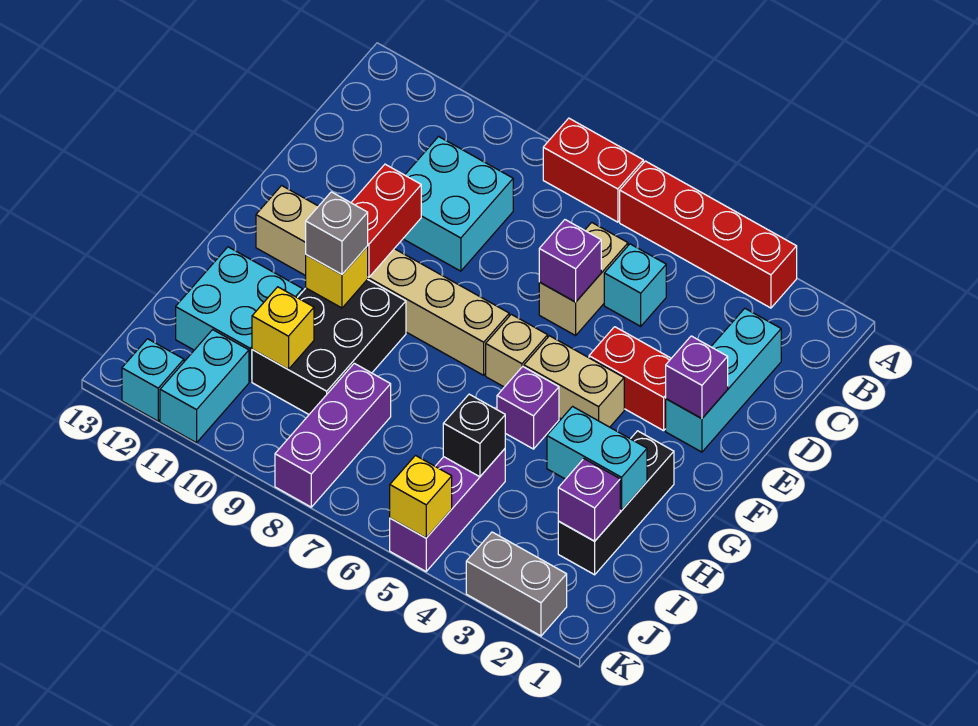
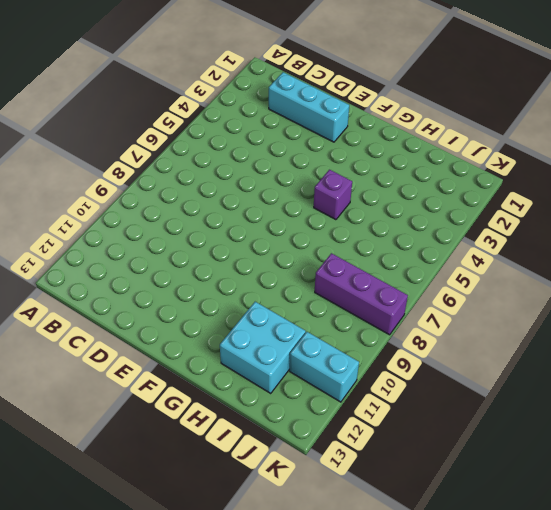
none -> red 1x4 brick [620,161,797,308]
none -> red 1x2 brick [543,118,643,222]
none -> cyan 1x1 brick [604,244,666,326]

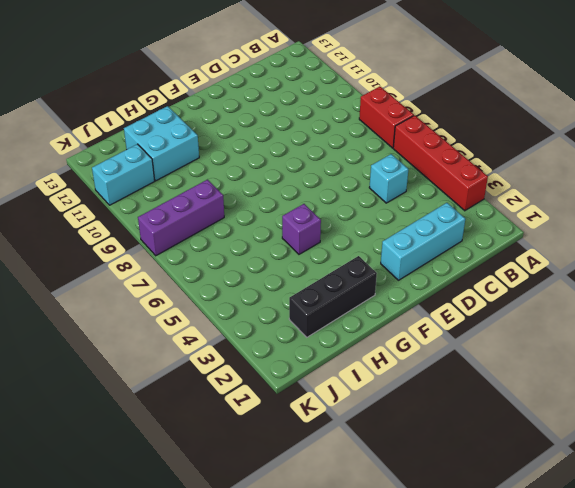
none -> tan 1x2 brick [539,222,628,336]
none -> cyan 2x2 brick [403,137,513,271]
none -> red 1x2 brick [589,327,671,431]

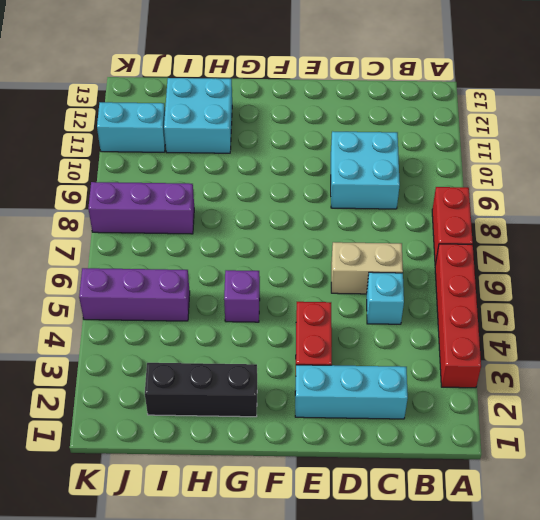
none -> tan 1x2 brick [524,336,624,427]
none -> tan 1x1 brick [486,314,548,387]
none -> tan 1x6 brick [256,186,509,375]

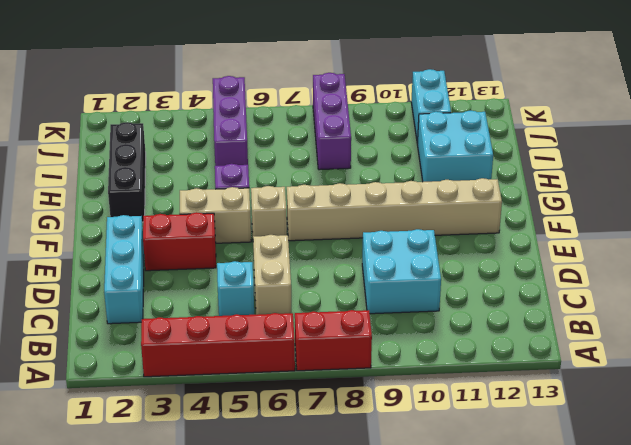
none -> black 2x3 brick [252,279,406,414]
none -> grey 1x2 brick [466,532,567,636]
none -> cyan 1x1 brick [122,339,184,421]

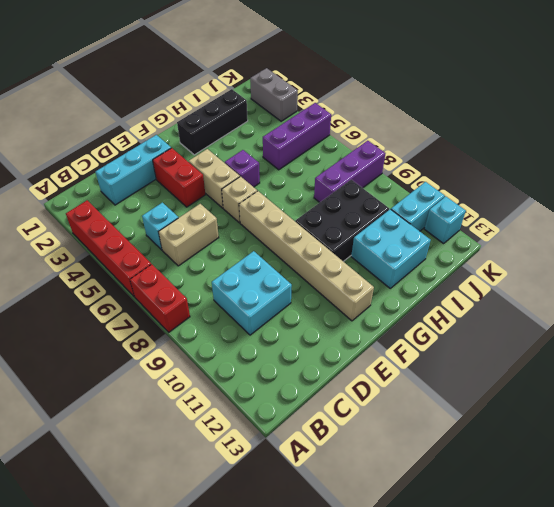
none -> purple 1x1 brick [539,220,601,302]
none -> purple 1x1 brick [666,336,728,419]
none -> red 1x2 brick [351,164,421,278]

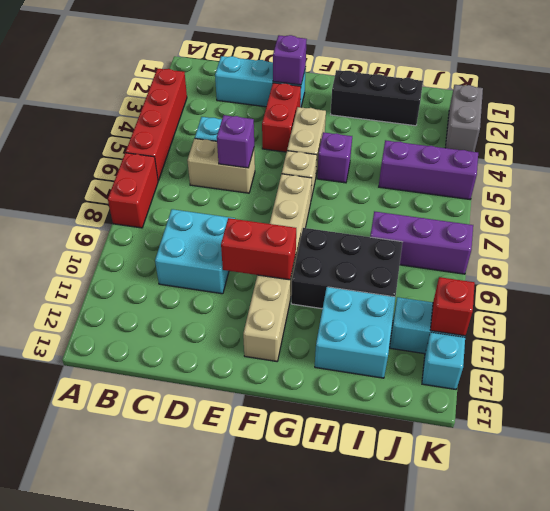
red 1x1 brick [430,277,475,336] -> none
none -> yellow 1x1 brick [306,246,368,308]
none -> cyan 1x2 brick [547,407,647,510]
none -> purple 1x1 brick [558,459,620,541]

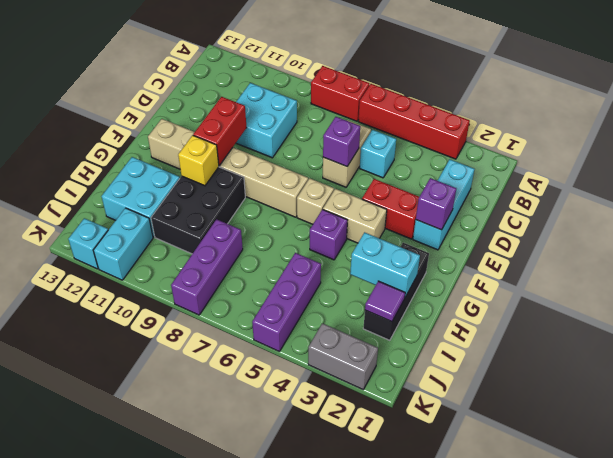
purple 1x1 tile [365,281,405,322] -> purple 1x1 brick [558,459,620,541]
none -> black 1x1 brick [443,394,505,477]
none -> yellow 1x1 brick [252,287,314,369]
none -> yellow 1x1 brick [390,456,452,538]

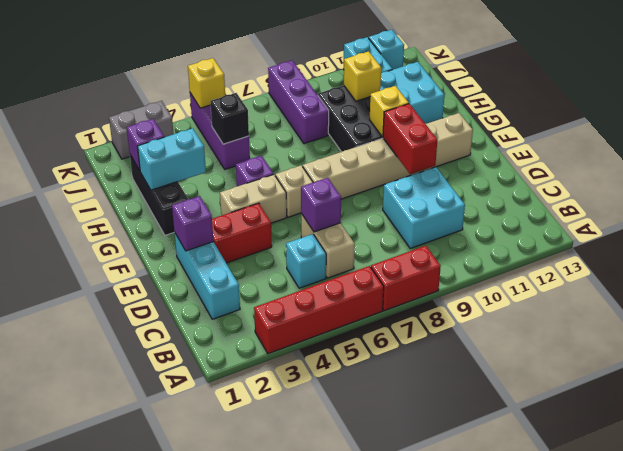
none -> grey 1x1 brick [306,192,368,274]

